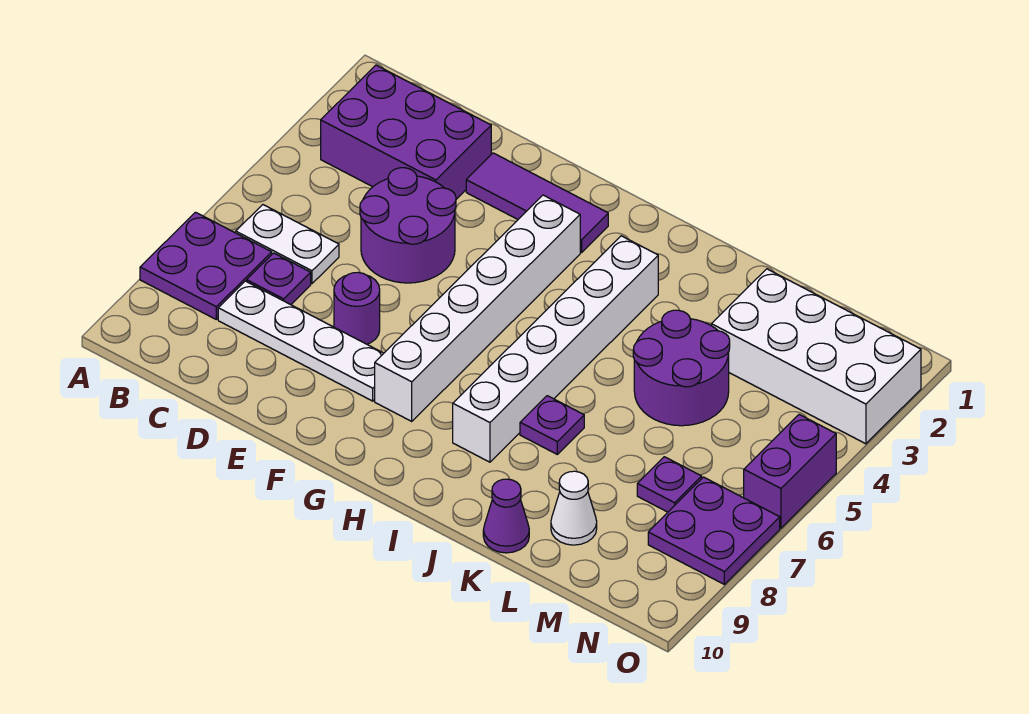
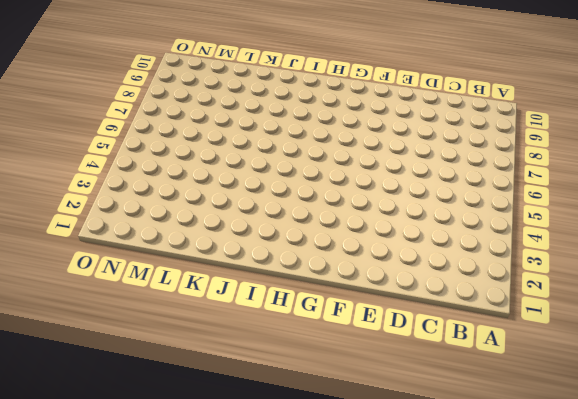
none -> purple 2x2 plate [140,212,272,319]
none -> purple 2x3 brick [321,65,491,199]
none -> white 1x2 plate [236,205,339,284]

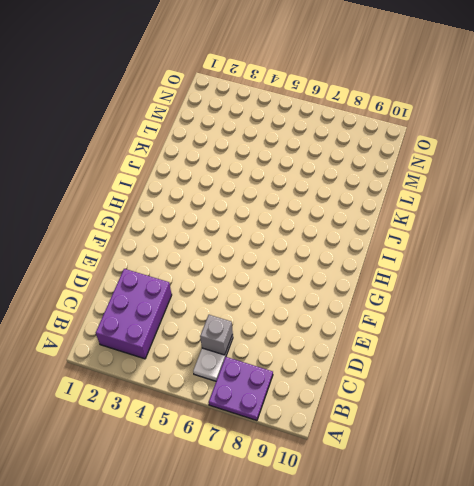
grey 1x1 brick [200,315,233,355] -> none
none -> purple 1x1 plate [247,253,311,305]
none -> white 1x4 plate [218,281,384,401]
none -> purple 2x2 round brick [360,168,456,283]

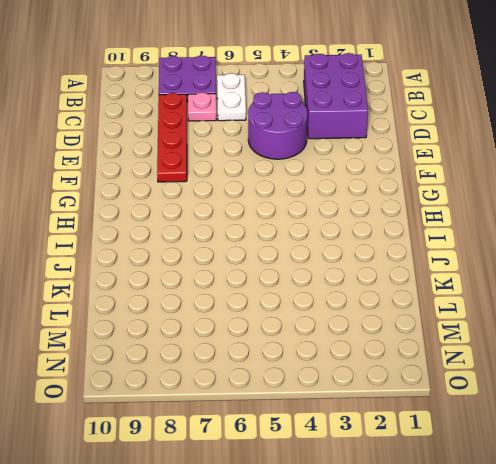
pink 1x1 plate [188,93,216,121] -> purple 1x1 plate [247,253,311,305]
red 1x4 plate [157,93,187,182] -> white 1x4 plate [218,281,384,401]
none -> purple 1x3 tile [466,153,608,253]
none -> purple 1x1 round brick [334,273,380,344]
none -> white 1x6 brick [375,195,580,421]

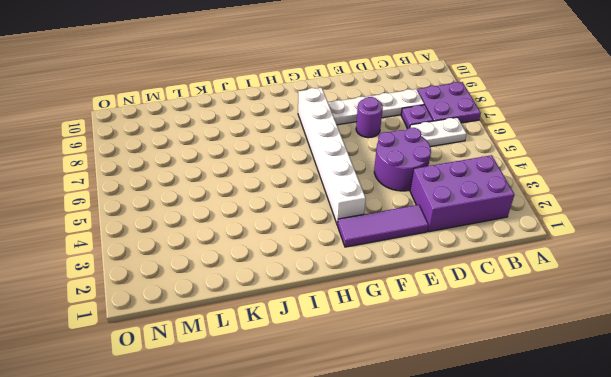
none -> white 1x6 brick [453,236,658,462]
none -> purple 1x1 plate [520,396,584,454]
none -> purple 2x2 round brick [633,310,730,426]

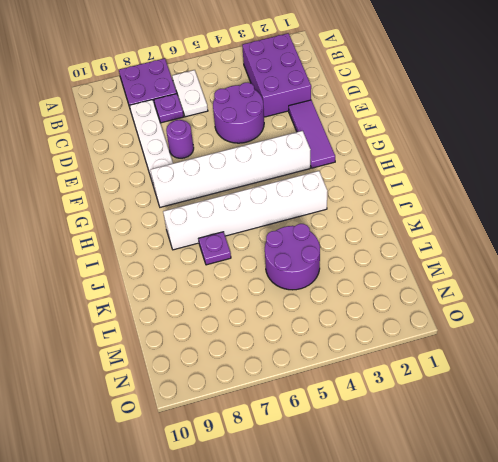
none -> purple 1x1 cone [483,479,529,553]
none -> white 2x4 brick [711,269,921,444]
none -> white 1x1 cone [551,471,597,545]

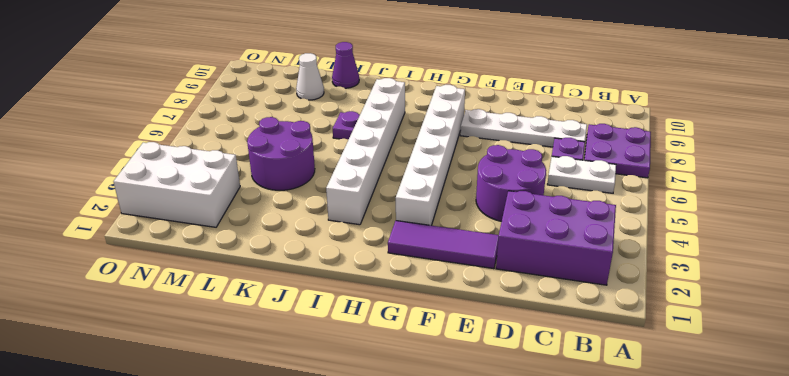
white 2x3 brick [113,142,240,227] -> white 2x4 brick [711,269,921,444]
none -> purple 1x1 round brick [334,273,380,344]
none -> purple 1x1 plate [637,457,702,512]
none -> purple 2x2 plate [648,477,780,584]

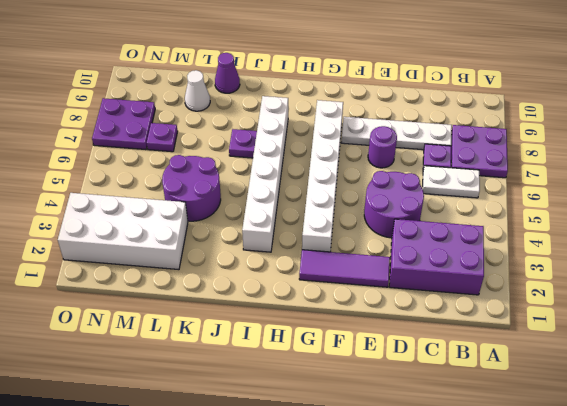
none -> purple 1x2 brick [744,415,836,528]

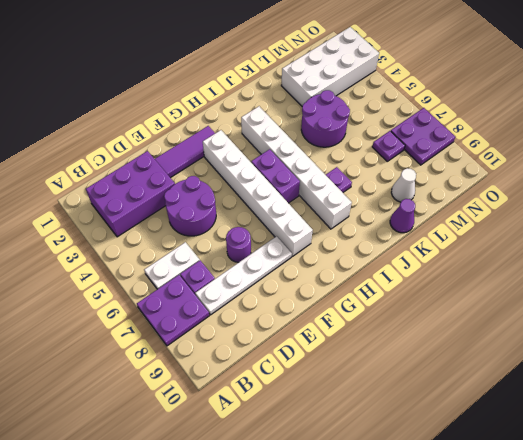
purple 1x2 brick [251,149,300,203] -> purple 1x2 brick moved to [744,415,836,528]

